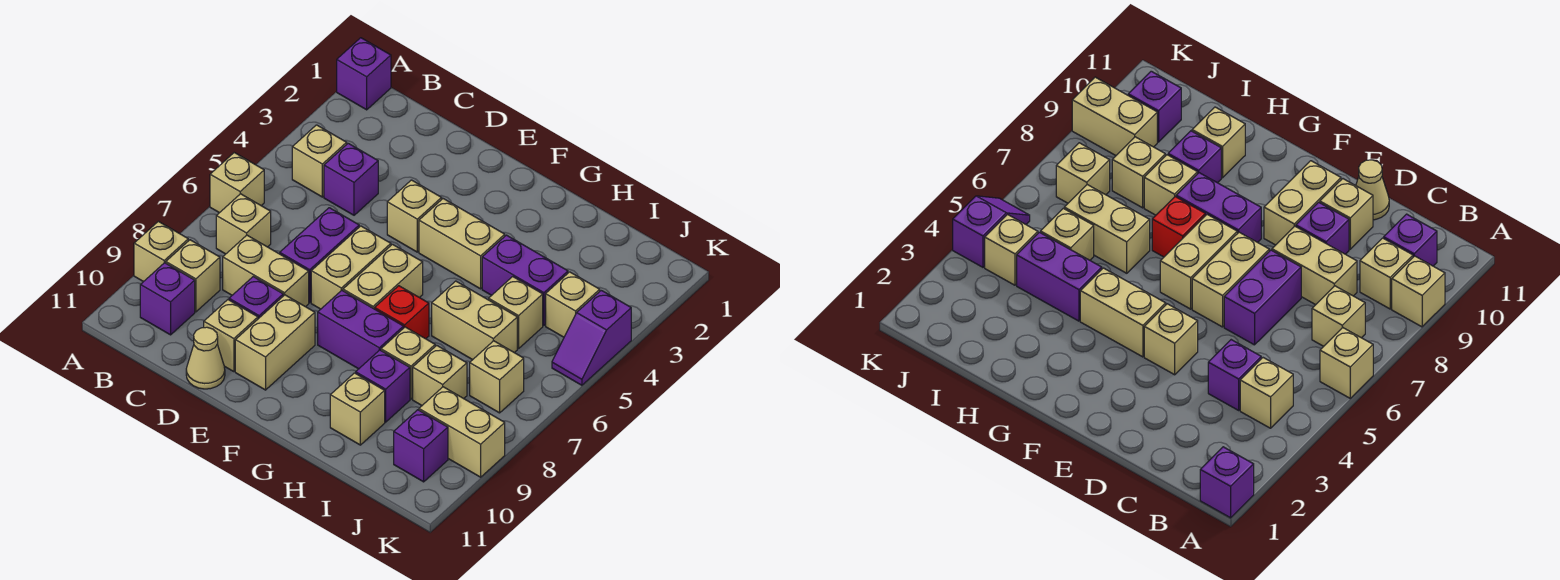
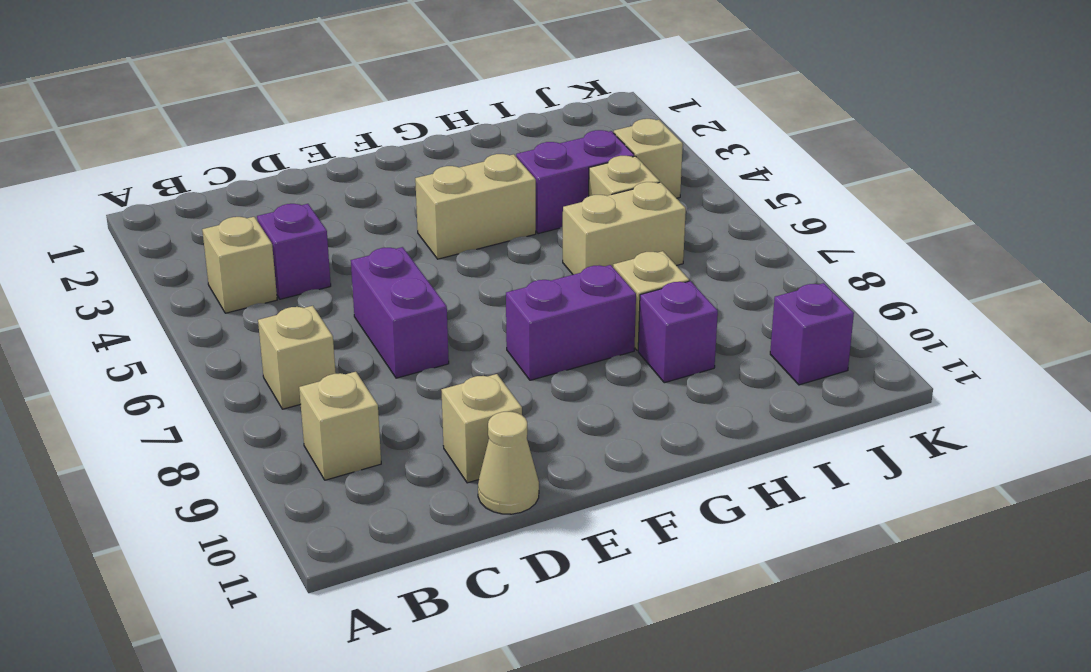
none -> purple 1x1 brick [337,38,391,110]
none -> tan 1x1 brick [210,153,264,213]
none -> tan 1x1 brick [134,221,188,282]
none -> purple 1x1 brick [140,263,195,335]

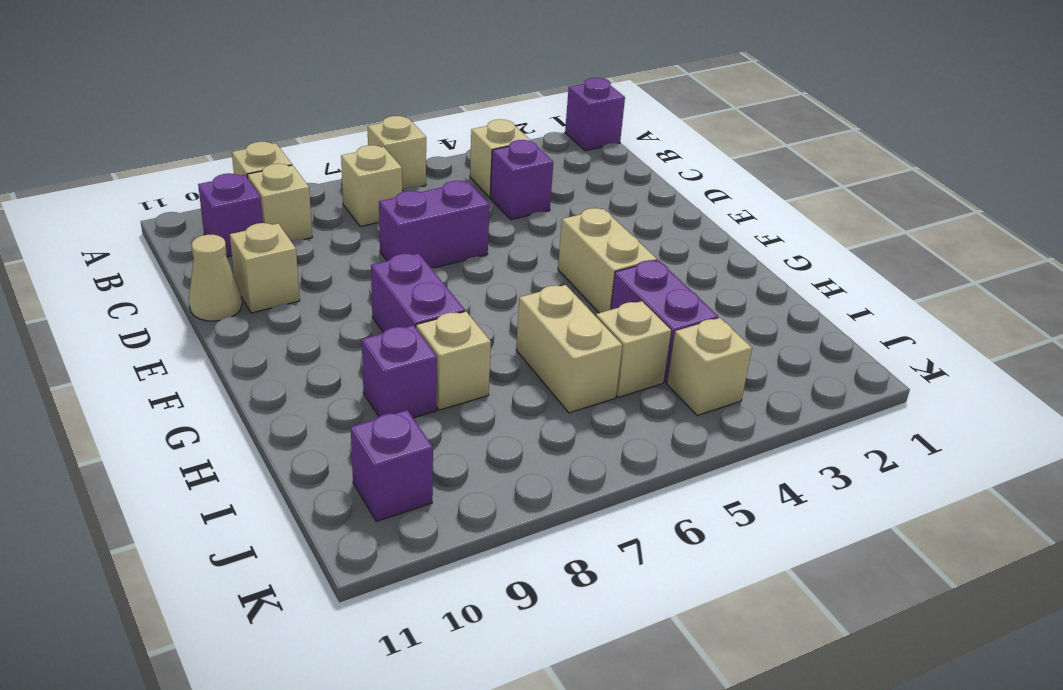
none -> tan 1x2 brick [223,235,309,307]
none -> purple 1x1 brick [229,277,283,319]
none -> tan 1x1 brick [387,180,442,252]
none -> tan 1x2 brick [311,226,391,309]

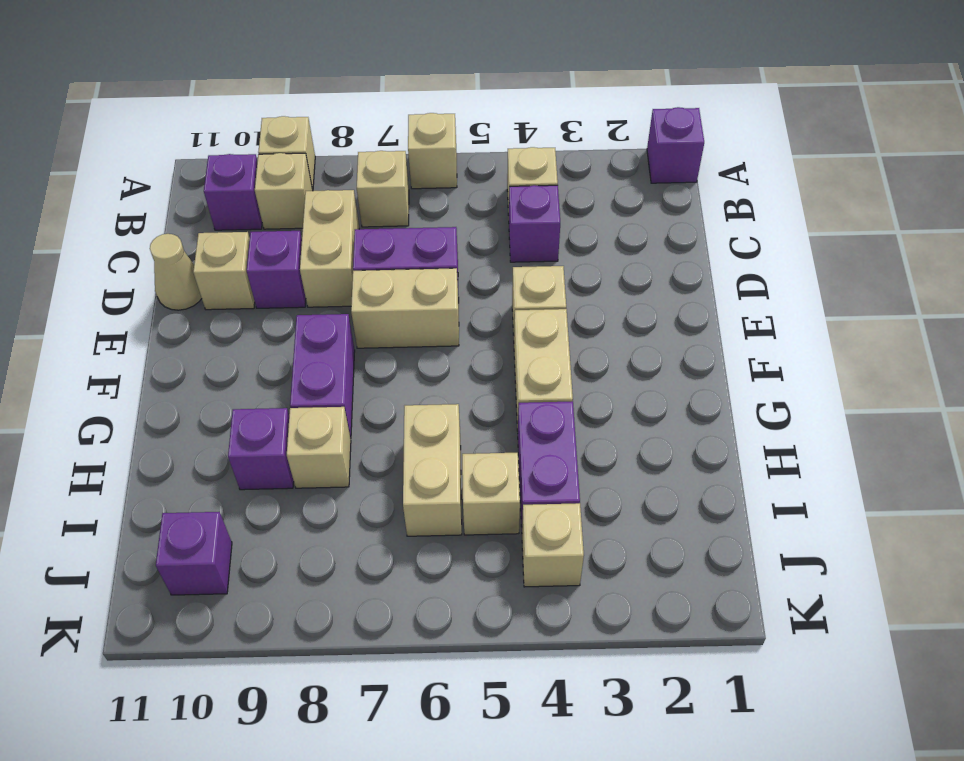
none -> tan 1x2 brick [235,295,315,390]
none -> tan 1x2 brick [343,244,423,309]
none -> red 1x1 brick [375,286,429,339]
none -> tan 1x1 brick [330,373,385,445]

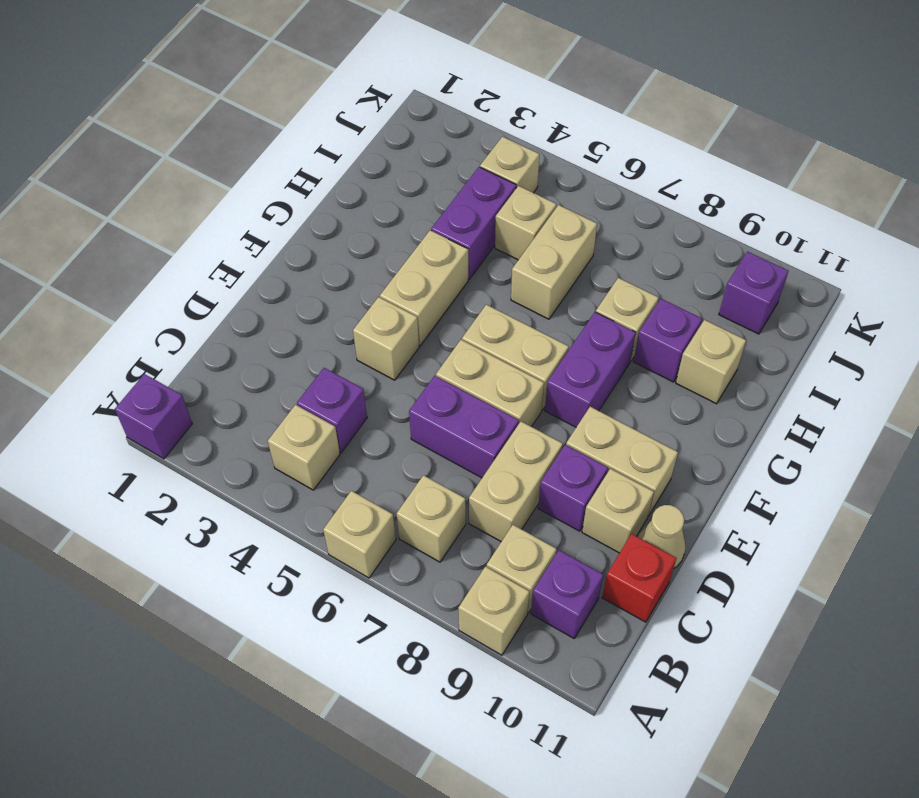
red 1x1 brick [602,534,676,622] -> red 1x1 brick moved to [375,286,429,339]
none -> tan 1x1 brick [413,345,467,405]
none -> tan 1x1 brick [470,341,524,413]
none -> tan 1x2 brick [419,387,505,477]
none -> purple 1x2 slope [552,290,631,385]

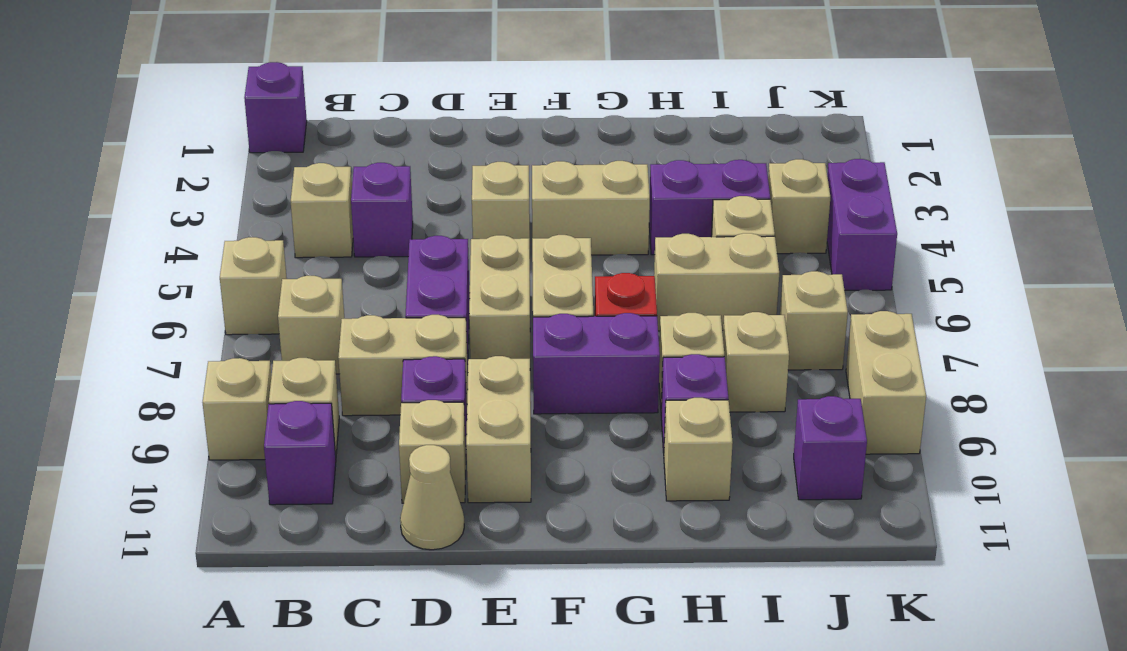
purple 1x2 brick [827,159,897,290] -> purple 1x2 slope [552,290,631,385]
tan 1x2 brick [846,311,926,454] -> tan 1x2 brick turned to [419,387,505,477]

